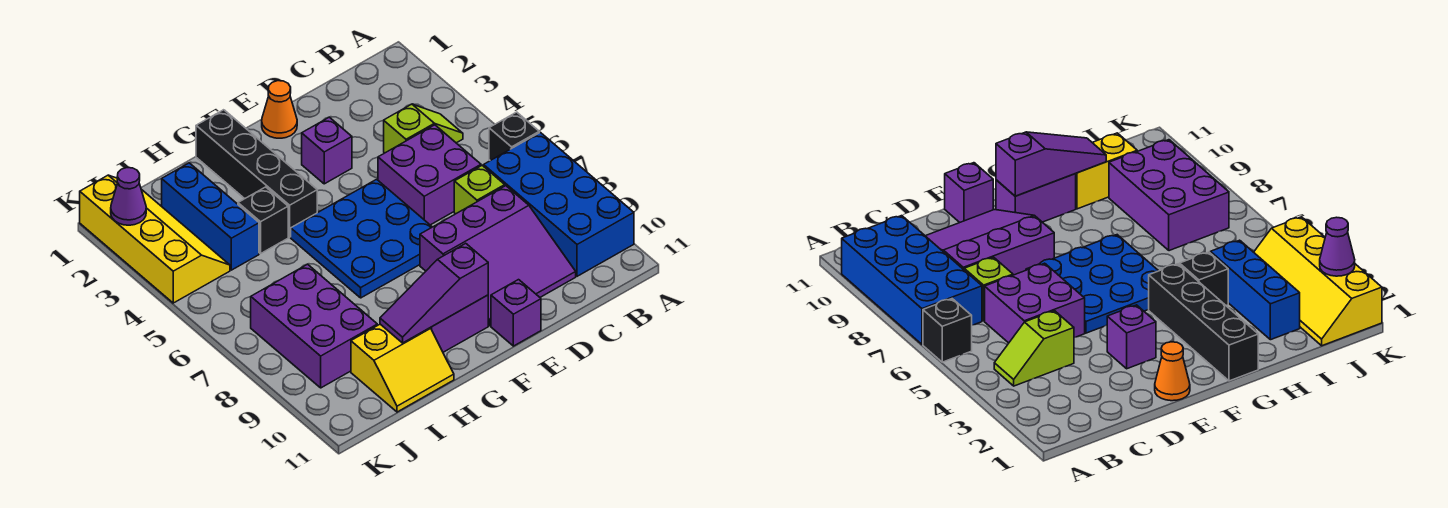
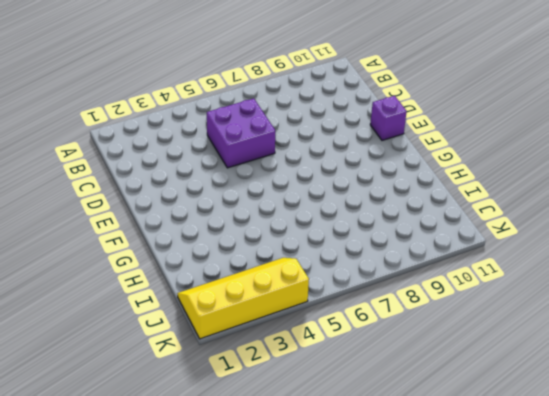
none -> black 1x1 brick [489,112,539,161]
none -> blue 2x4 brick [484,132,634,276]
none -> lime 1x2 slope [384,104,463,153]

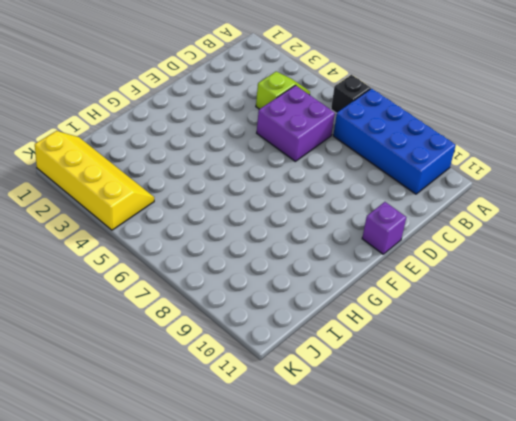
none -> lime 1x1 brick [454,166,505,214]
none -> purple 3x3 slope [420,186,576,326]
none -> orange 1x1 cone [262,81,297,138]

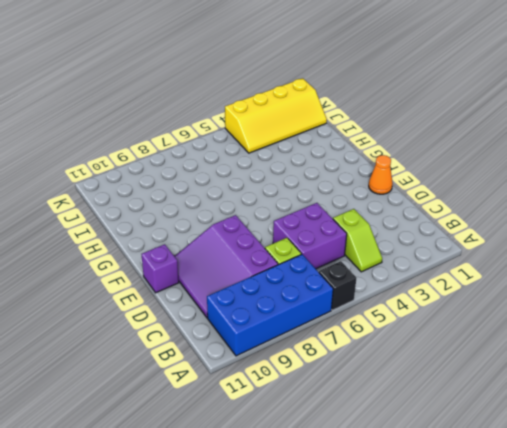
none -> purple 1x1 brick [302,117,352,184]
none -> blue 3x3 plate [291,179,432,298]
none -> purple 1x2 brick [430,295,488,352]

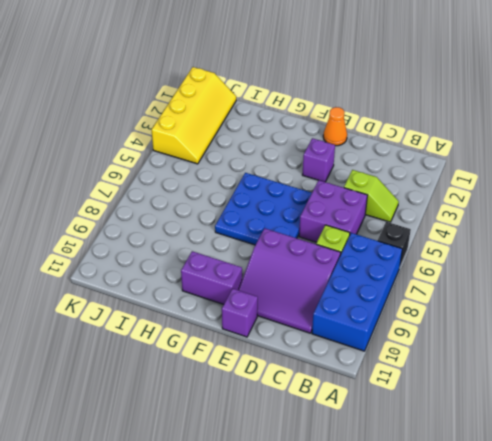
none -> black 1x4 brick [196,110,317,237]
none -> black 1x1 brick [238,187,288,254]
none -> yellow 2x2 slope [351,324,454,412]

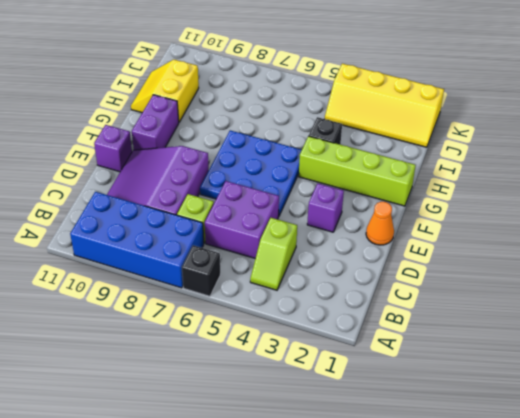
lime 1x4 brick [299,136,416,206] -> black 1x4 brick [196,110,317,237]
none -> blue 1x3 brick [162,163,259,270]
none -> purple 2x3 brick [251,264,377,388]
none -> purple 1x3 slope [380,243,488,343]

